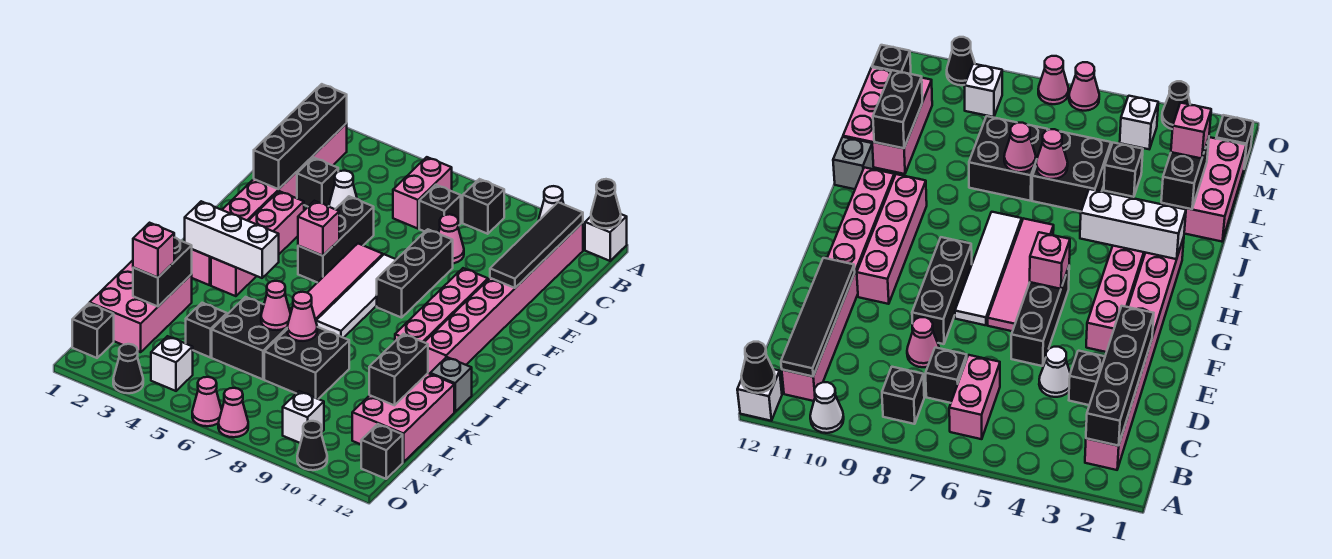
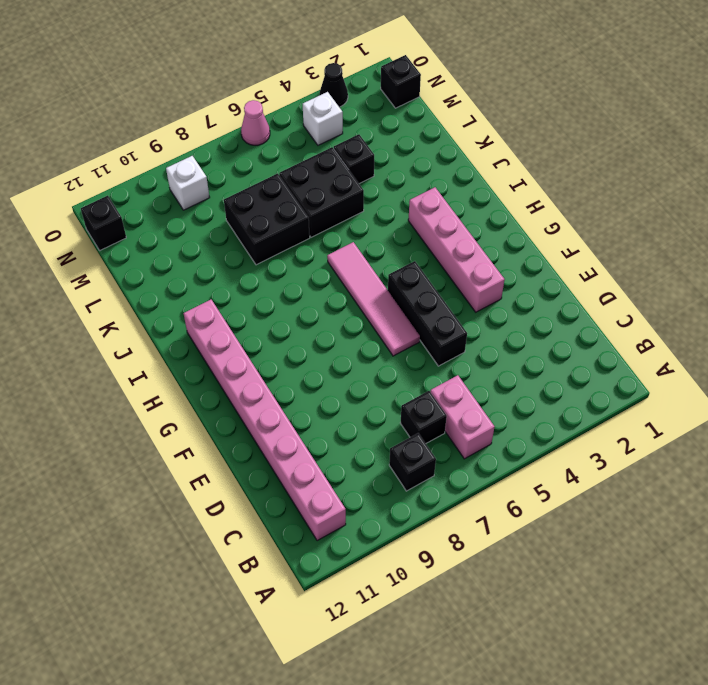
none -> white 1x1 cone [539,186,564,220]
none -> white 1x1 brick [585,214,627,261]
none -> pink 1x8 brick [191,124,347,285]
none -> black 1x1 brick [297,158,338,207]

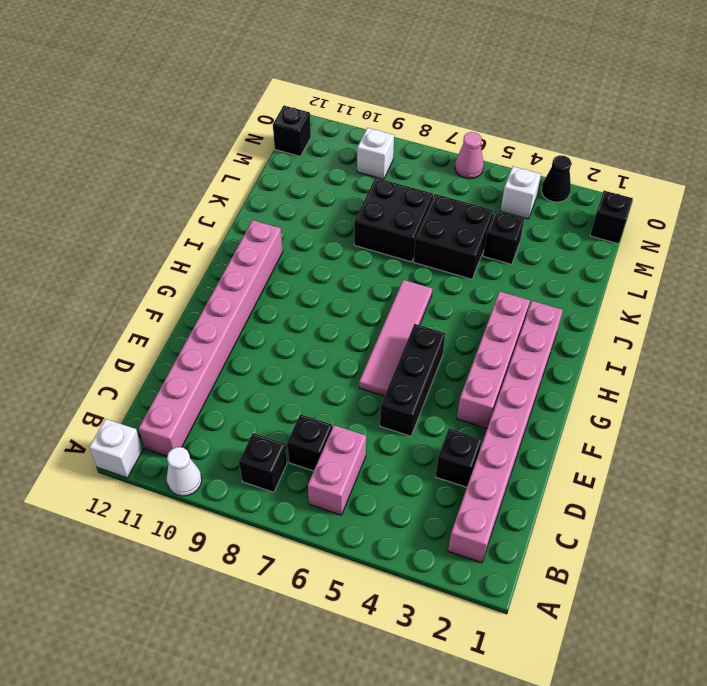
none -> white 1x1 cone [329,171,357,209]
none -> pink 1x1 cone [439,214,464,263]
none -> black 1x3 brick [377,229,453,318]
none -> white 1x4 tile [316,254,396,338]

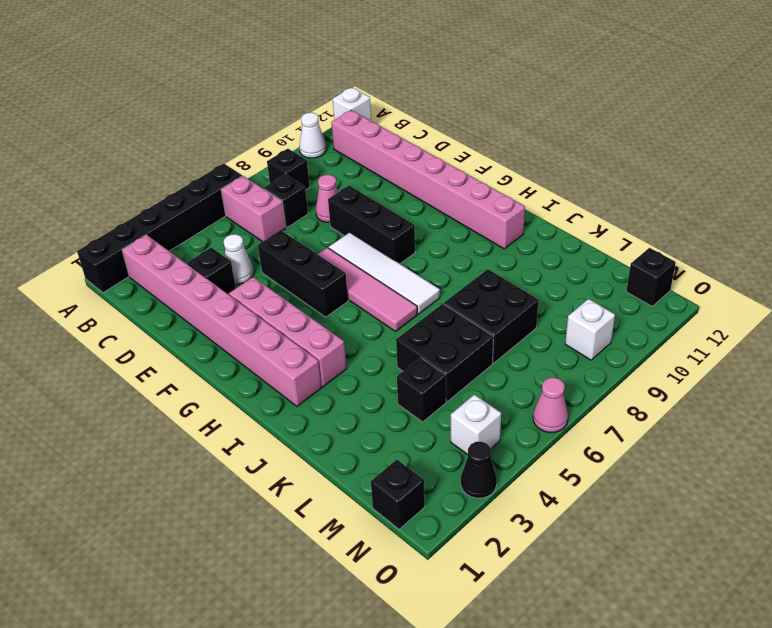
black 1x6 brick [77,164,242,293] -> none
none -> pink 1x4 brick [395,268,488,342]
none -> grey 1x1 brick [430,357,472,412]
none -> pink 2x3 brick [89,260,192,352]
none -> pink 2x3 brick [352,373,454,462]

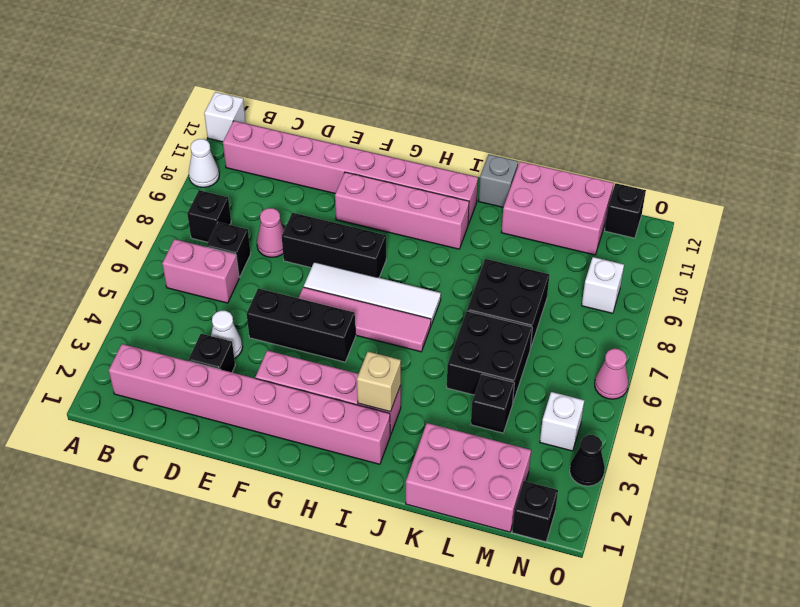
tan 1x1 brick [357,352,401,412] -> white 1x3 brick [185,201,279,278]
none -> pink 1x1 cone [218,388,248,437]
none -> black 1x1 cone [297,421,327,470]
none -> black 1x1 cone [591,179,621,228]
none -> black 1x4 brick [254,84,347,189]

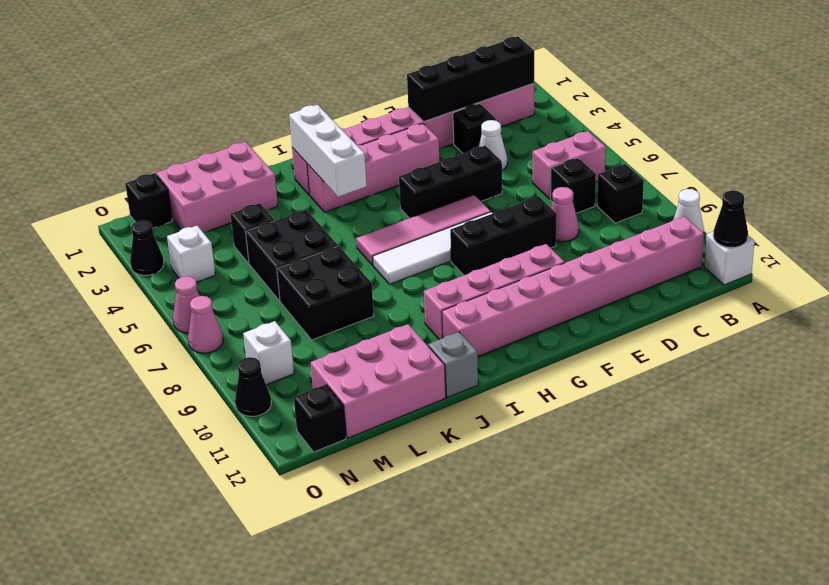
none -> black 1x4 tile [490,202,583,288]
none -> pink 1x1 brick [298,201,339,256]
none -> black 1x2 brick [133,238,192,306]
none -> pink 1x1 cone [261,281,291,330]

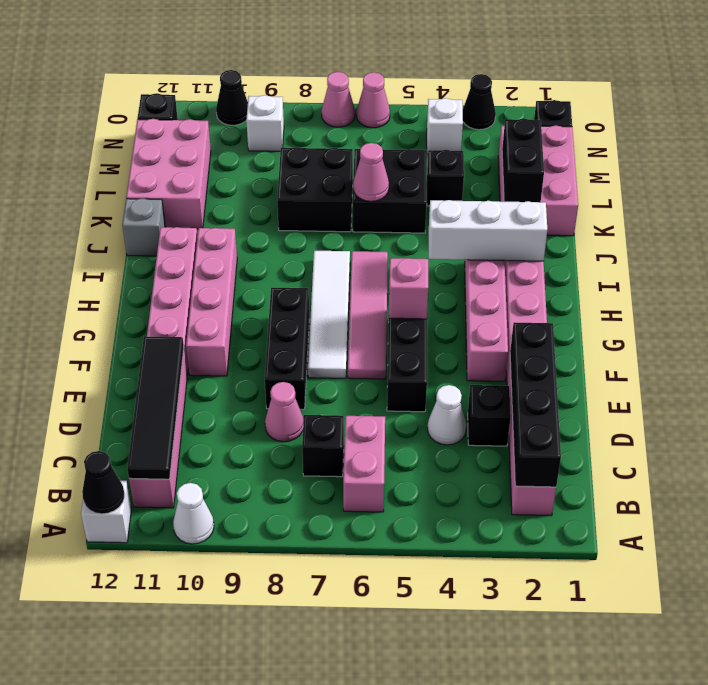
none -> black 1x1 brick [463,179,504,234]
none -> pink 1x1 cone [287,292,317,341]
none -> black 1x2 brick [369,334,428,405]
none -> pink 1x1 brick [133,223,174,278]

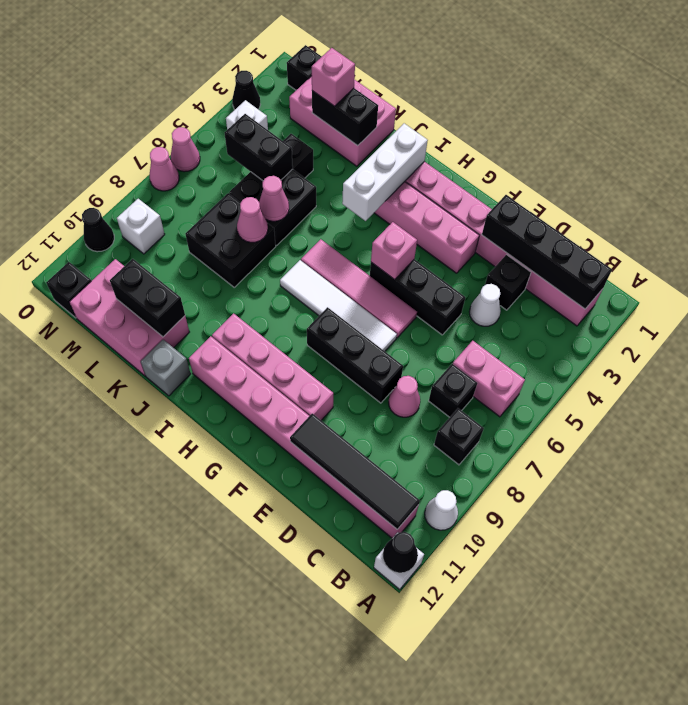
black 1x2 brick [225,114,293,181] -> none

